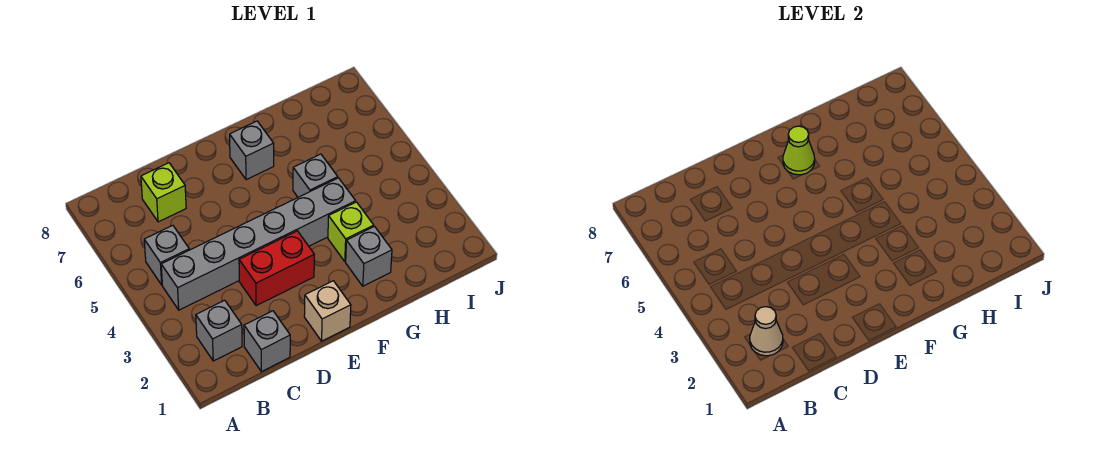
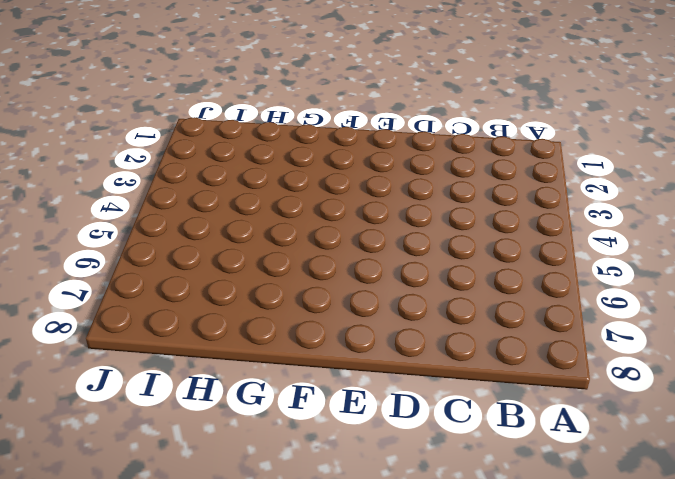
none -> grey 1x1 brick [196,300,242,361]
none -> grey 1x6 brick [161,178,356,310]
none -> grey 1x1 brick [144,225,189,285]

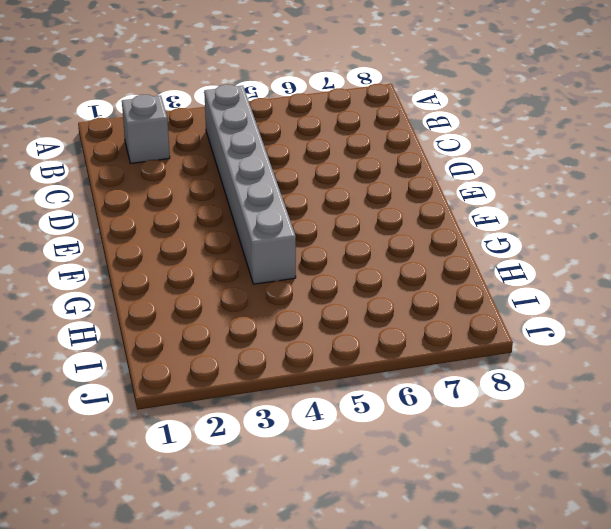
none -> grey 1x1 brick [144,225,189,285]
none -> grey 1x1 brick [244,311,290,372]
none -> lime 1x1 brick [141,163,186,222]

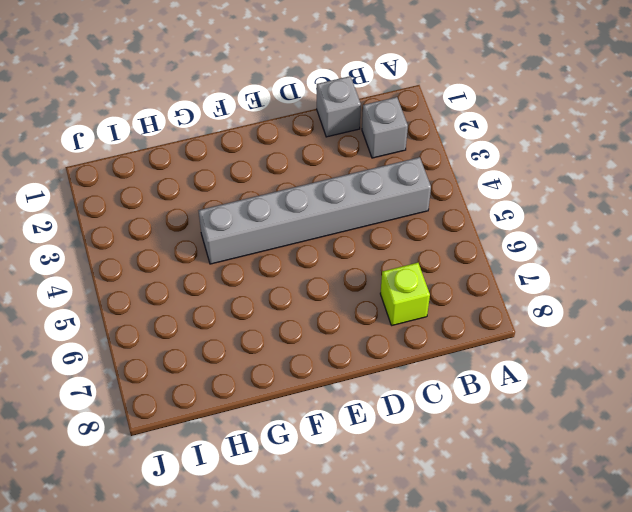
none -> grey 1x1 brick [144,225,189,285]
none -> red 1x2 brick [239,231,314,306]
none -> tan 1x1 brick [304,281,351,341]

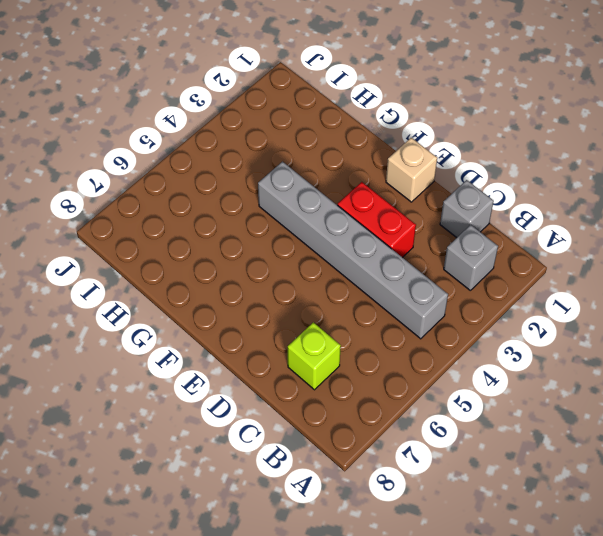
none -> grey 1x1 brick [144,225,189,285]
none -> grey 1x1 brick [230,121,274,180]
none -> grey 1x1 brick [346,227,392,286]

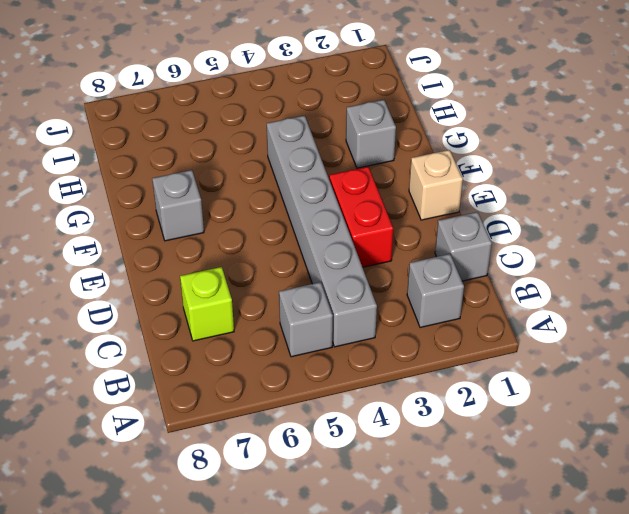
none -> lime 1x1 brick [328,202,374,261]
none -> grey 1x1 brick [293,154,338,197]
none -> tan 1x1 cone [750,307,783,356]

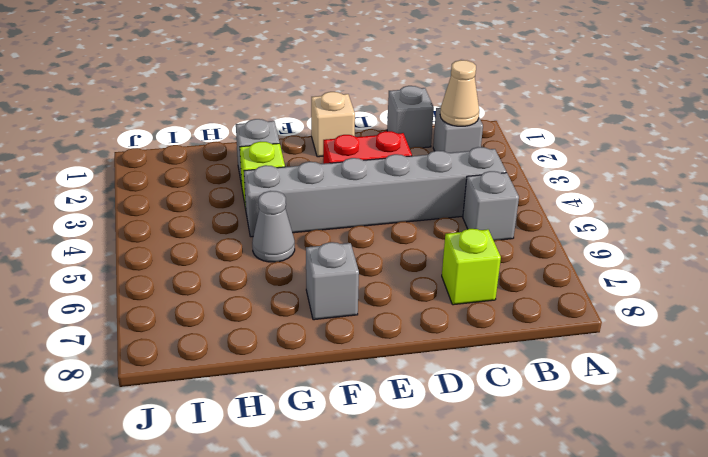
grey 1x1 cone [252,191,295,262] -> grey 1x1 brick [293,154,338,197]
none -> lime 1x1 cone [783,126,815,175]

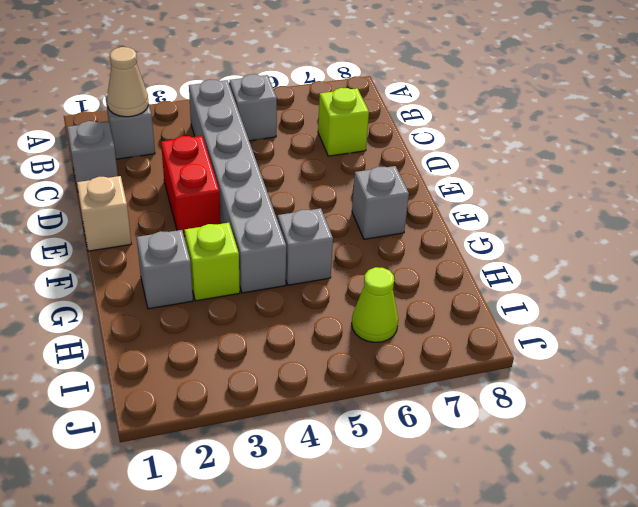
lime 1x1 cone [352,267,398,342] -> lime 1x1 cone moved to [783,126,815,175]

